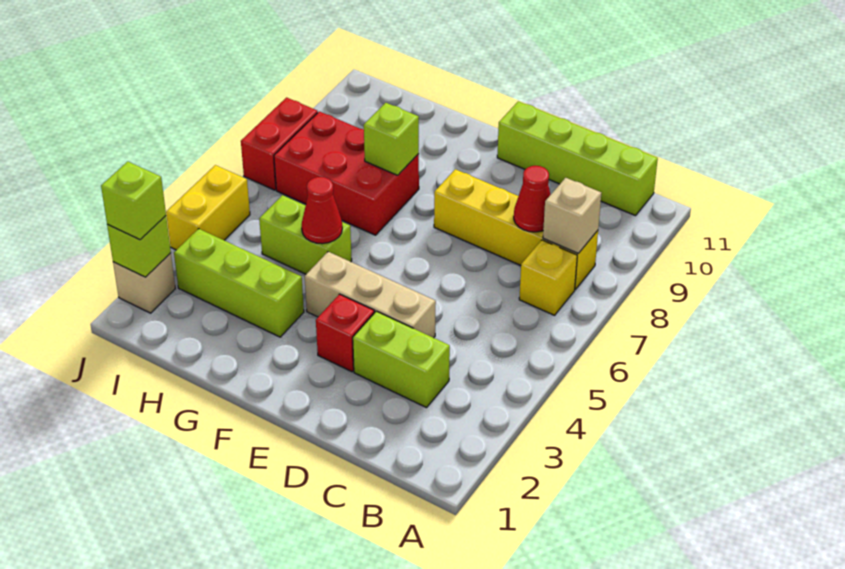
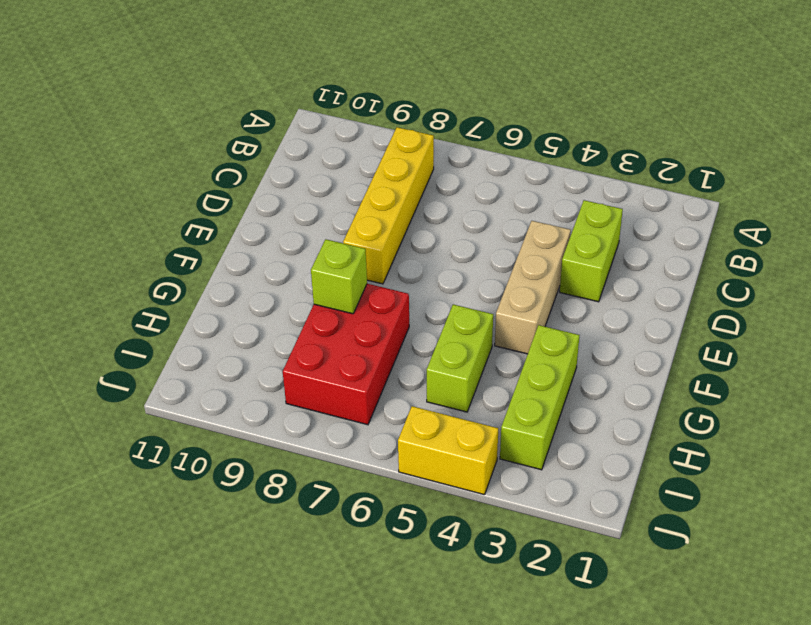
none -> yellow 1x1 brick [519,240,577,315]
none -> lime 1x4 brick [497,101,658,216]
none -> red 1x1 brick [316,294,374,372]

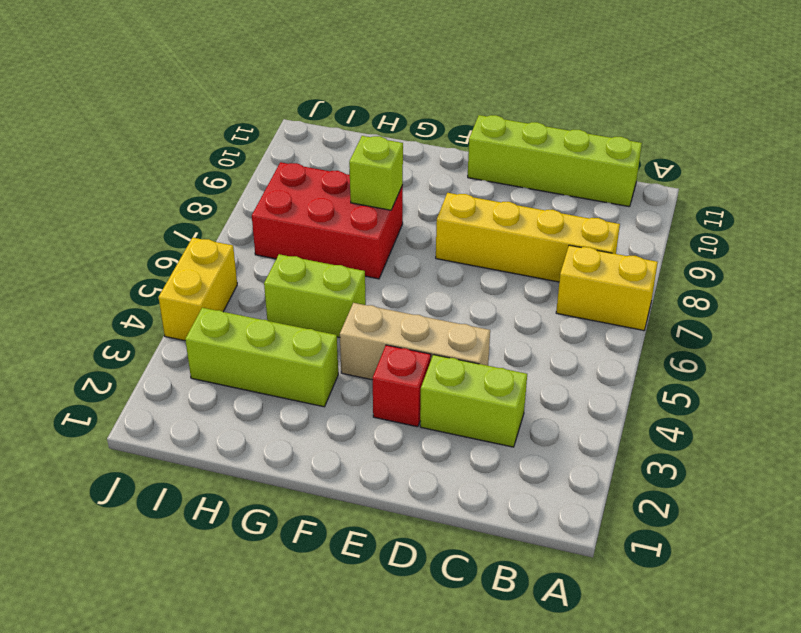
yellow 1x2 brick [556,245,658,330] -> yellow 1x1 brick [519,240,577,315]
none -> tan 1x1 brick [113,253,175,313]
none -> red 1x2 brick [241,98,318,190]
none -> tan 1x1 brick [543,178,601,253]

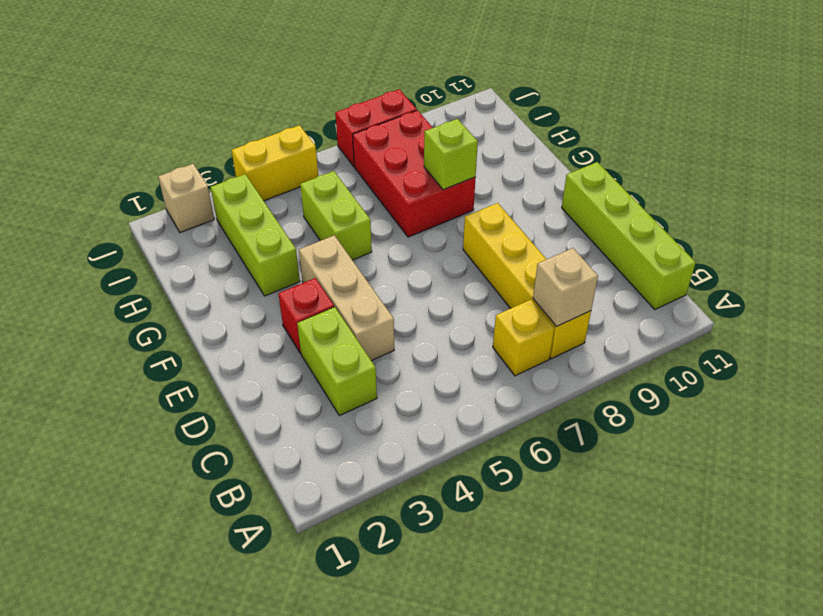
none -> red 1x1 cone [514,166,550,232]
none -> red 1x1 cone [302,177,342,244]
none -> lime 1x1 brick [107,216,171,277]

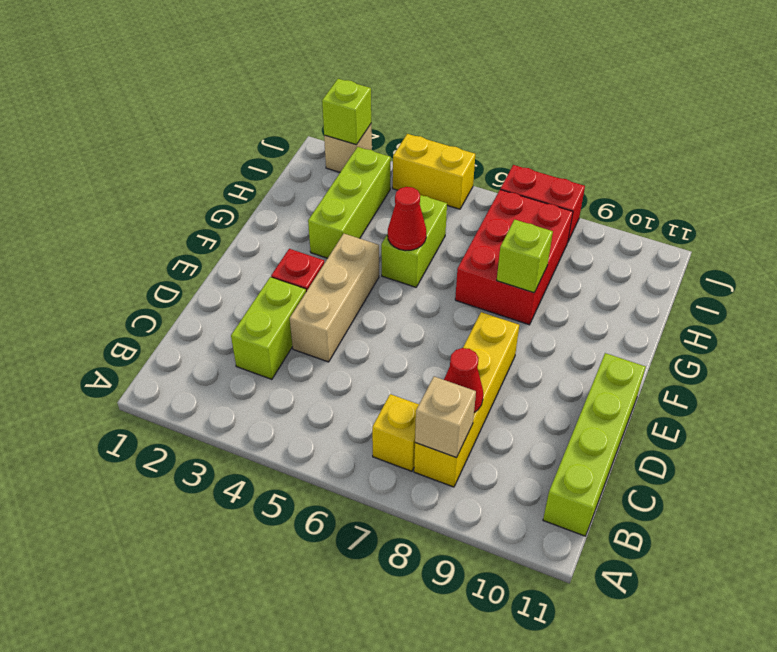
none -> lime 1x1 brick [101,162,166,240]

